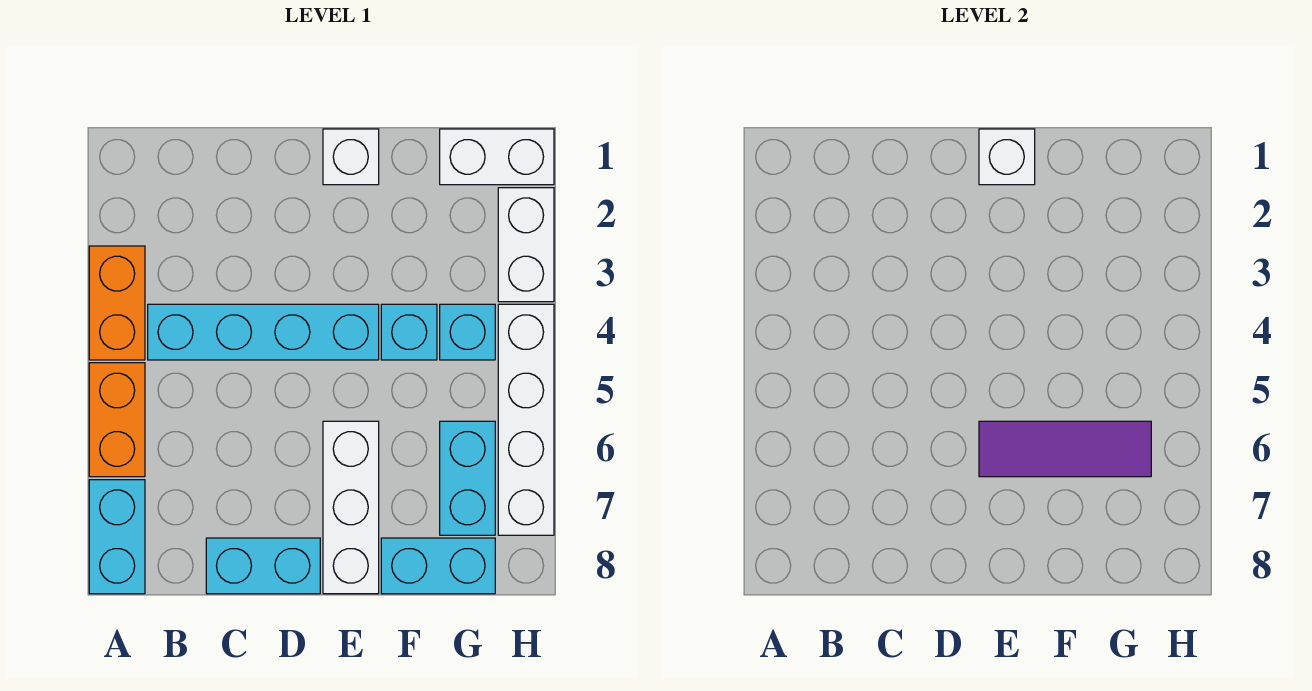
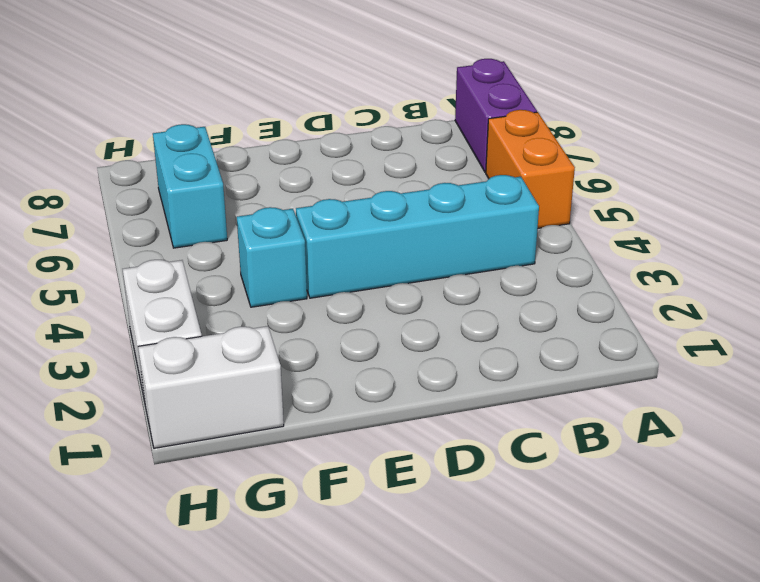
purple 1x2 brick [455,59,537,172] -> cyan 1x2 brick [89,480,145,594]
none -> orange 1x2 brick [89,246,145,360]
none -> cyan 1x2 brick [206,538,320,594]
none -> white 1x1 brick [323,129,379,185]

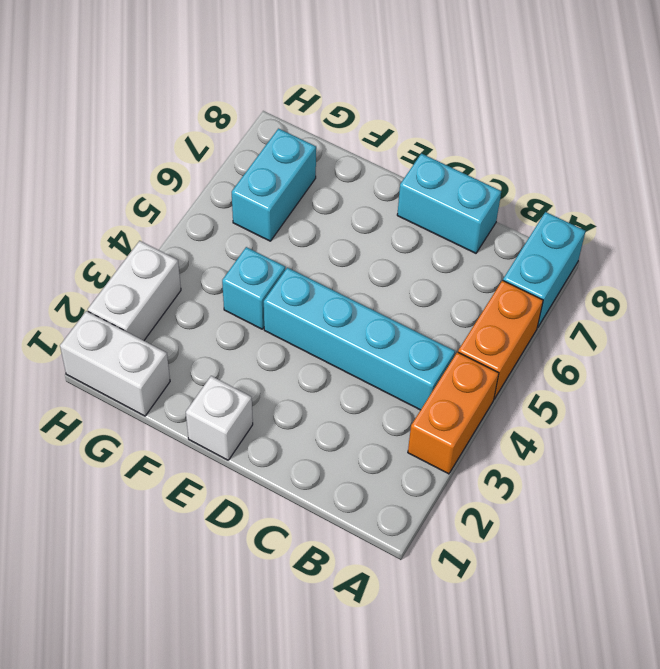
none -> white 1x3 brick [323,421,379,594]
none -> cyan 1x2 brick [381,538,495,594]
none -> cyan 1x1 brick [440,304,495,360]

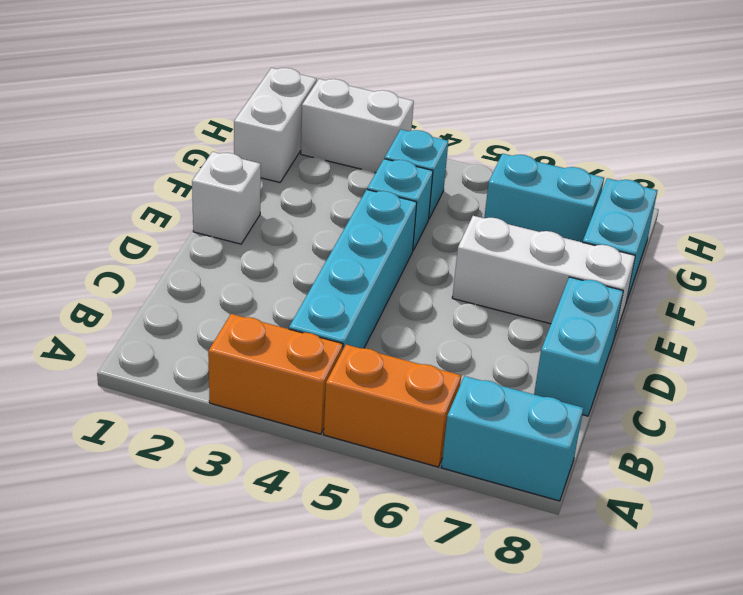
none -> white 1x4 brick [498,304,554,535]
none -> white 1x1 brick [979,129,1035,185]
none -> purple 1x3 tile [979,421,1151,477]

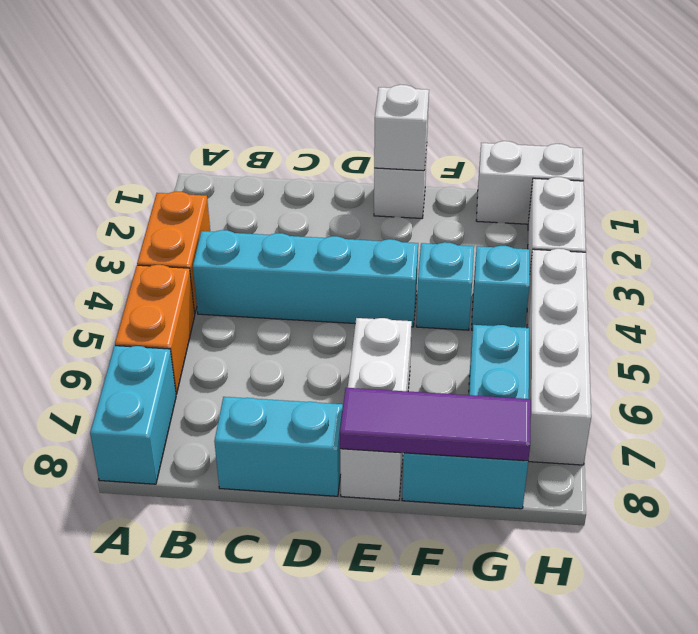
purple 1x3 tile [340,388,531,461] -> purple 1x3 tile moved to [979,421,1151,477]

